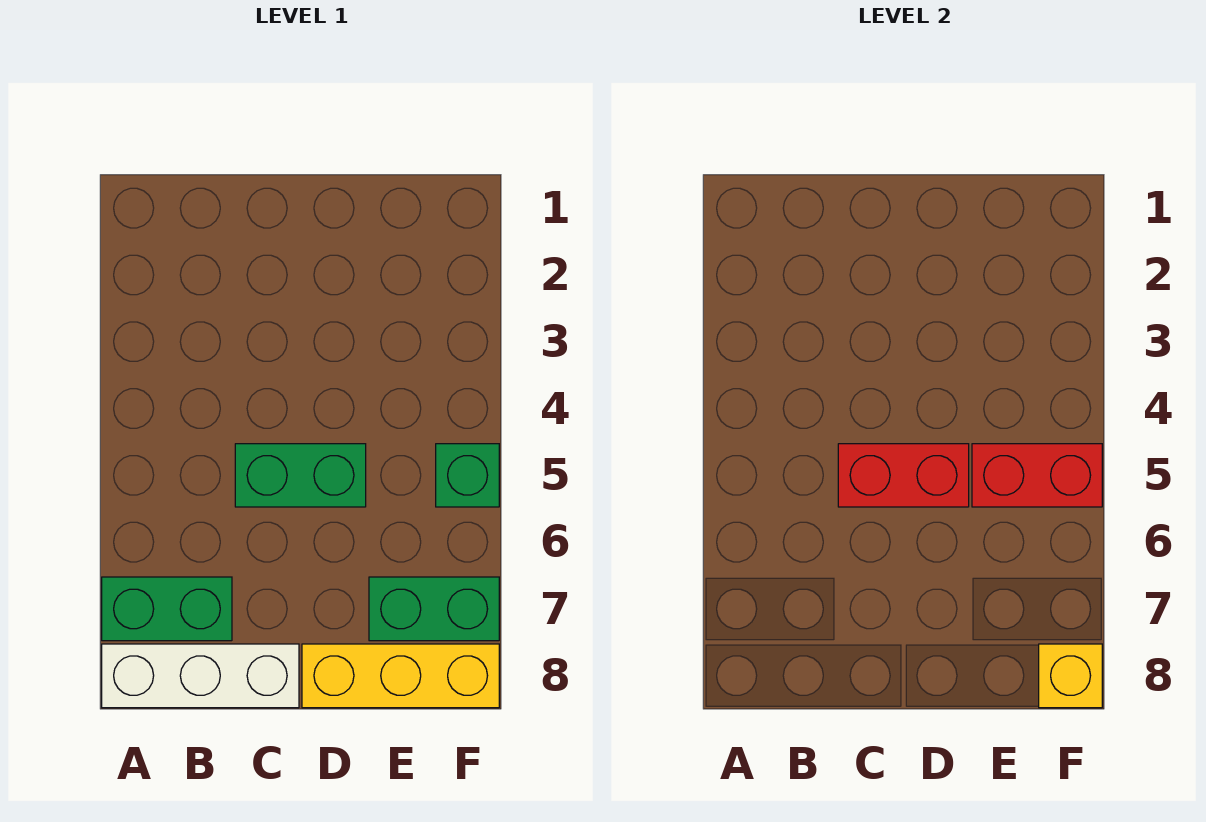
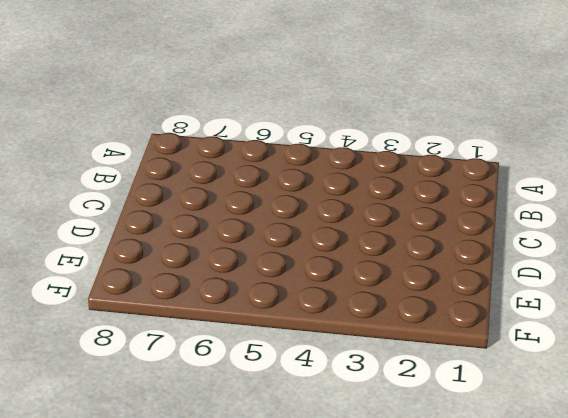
none -> green 1x2 brick [102,577,232,641]
none -> white 1x3 brick [102,644,299,708]

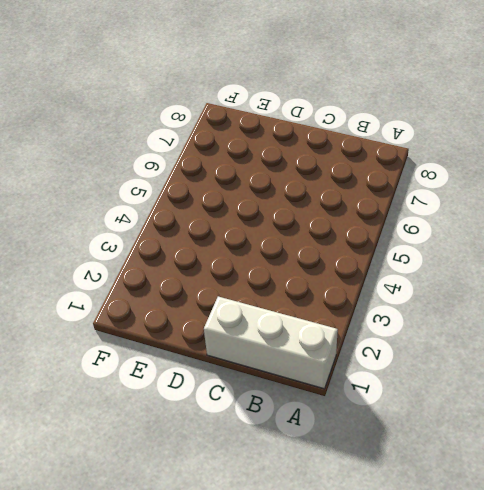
white 1x3 brick [204,297,338,389] -> white 1x3 brick moved to [102,644,299,708]
none -> green 1x2 brick [102,577,232,641]
none -> green 1x2 brick [235,444,366,507]

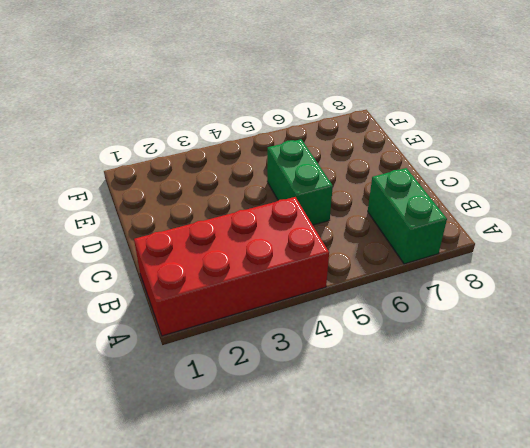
red 2x4 brick [134,197,329,336] -> none
none -> white 1x3 brick [102,644,299,708]
none -> yellow 1x3 brick [302,644,499,708]

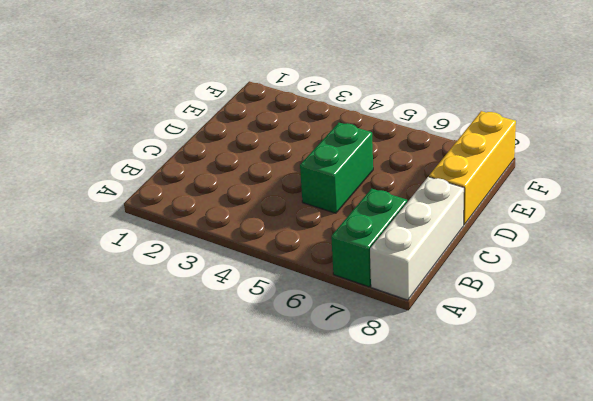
none -> green 1x2 brick [369,577,499,641]
none -> green 1x1 brick [436,444,499,507]

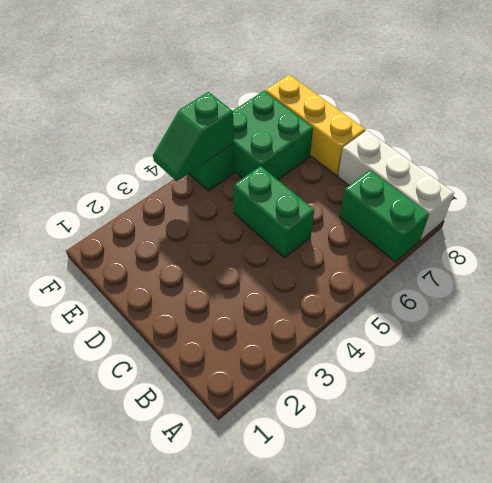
green 2x2 brick [233,91,313,180] -> green 1x2 brick [369,577,499,641]
green 1x2 slope [153,92,234,181] -> red 1x2 brick [972,444,1102,507]
none -> red 1x2 brick [838,444,969,507]
none -> yellow 1x1 brick [1039,644,1102,708]

